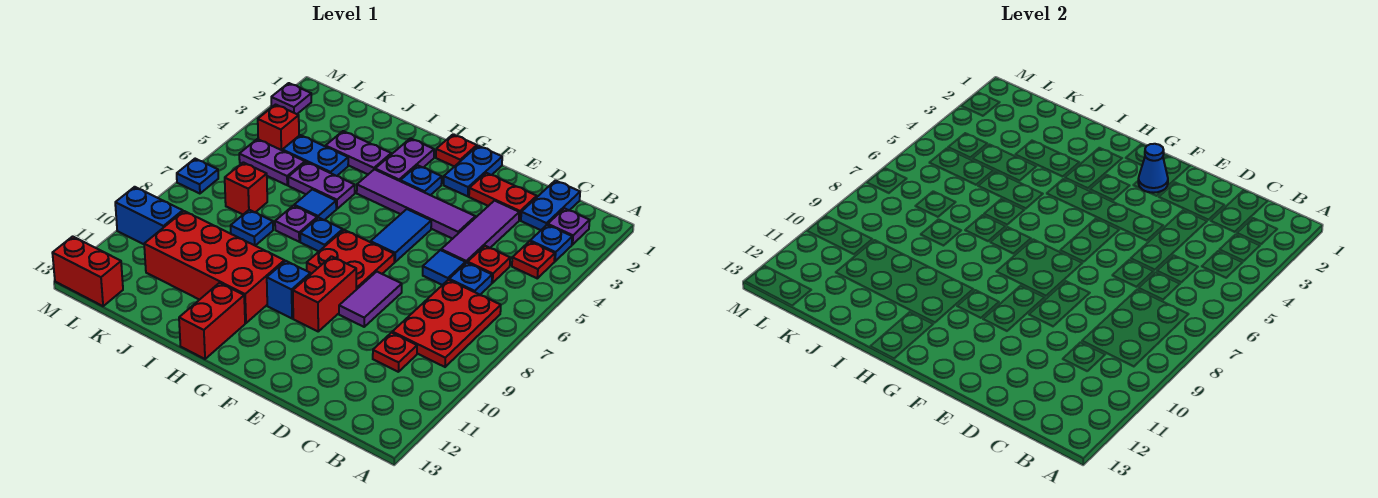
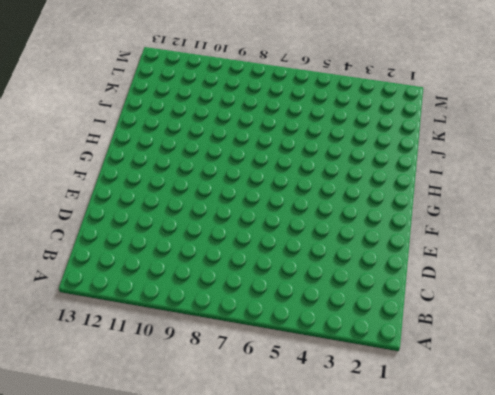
none -> purple 1x1 plate [548,208,590,245]
none -> blue 1x1 plate [530,225,572,261]
none -> red 1x1 plate [512,241,555,278]
none -> red 2x3 plate [392,280,501,367]

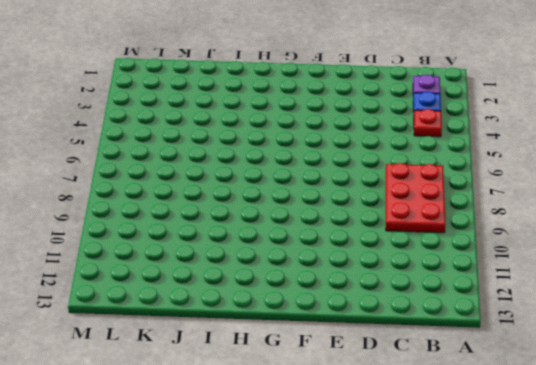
none -> blue 1x2 plate [521,180,580,230]
none -> red 1x1 plate [468,246,510,283]
none -> blue 1x1 plate [449,263,492,295]
none -> red 1x1 plate [373,333,417,372]

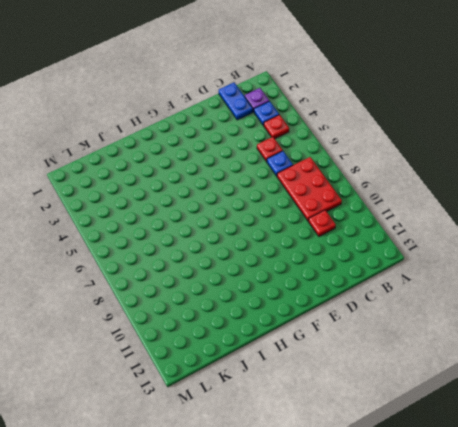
none -> red 1x2 plate [469,173,537,220]
none -> purple 1x3 tile [441,201,519,264]
none -> blue 1x1 tile [423,250,465,285]
none -> purple 1x4 tile [357,169,475,239]

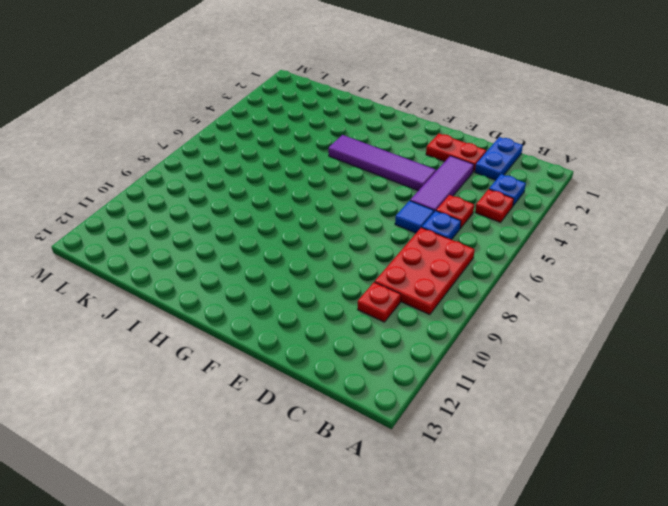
none -> purple 1x1 plate [548,208,590,245]
none -> purple 1x2 tile [339,272,402,327]
none -> blue 1x2 plate [444,146,502,196]
none -> blue 1x2 tile [371,209,431,262]

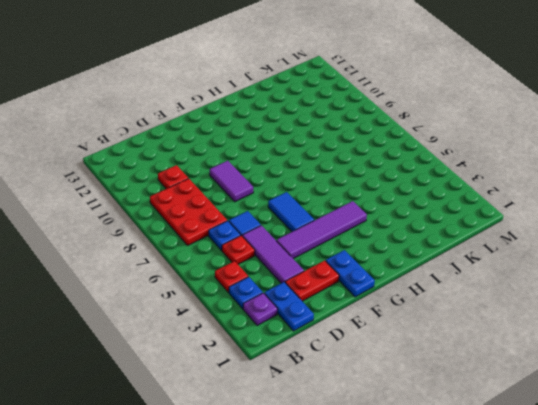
none -> red 2x2 plate [307,230,394,290]
none -> red 1x2 brick [293,256,356,331]
none -> red 1x1 plate [436,134,477,167]
none -> blue 1x1 plate [400,165,442,195]

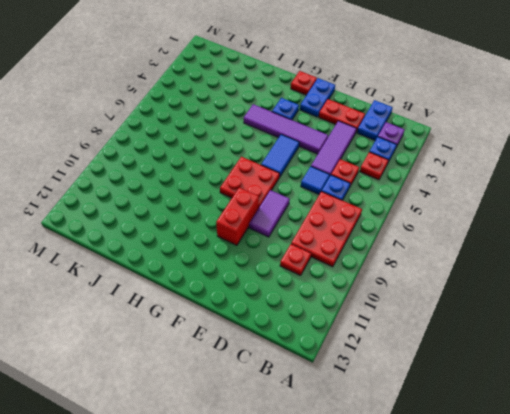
none -> blue 1x1 brick [267,261,311,318]
none -> purple 1x2 plate [375,138,434,181]
none -> blue 1x1 plate [300,217,343,251]
none -> red 2x4 brick [144,211,284,323]

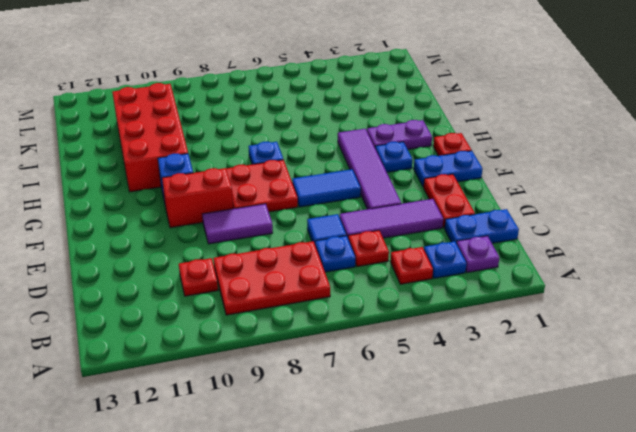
none -> red 1x2 brick [179,283,245,359]
none -> purple 1x2 plate [326,131,391,174]
none -> purple 1x2 plate [288,162,355,209]
none -> blue 1x1 tile [294,189,336,220]

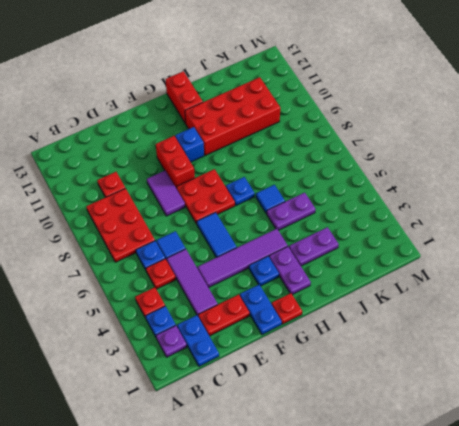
none -> purple 1x1 plate [275,206,317,242]
none -> blue 1x2 plate [283,135,348,176]
none -> blue 1x1 plate [231,210,273,246]
none -> purple 1x2 plate [239,139,305,185]

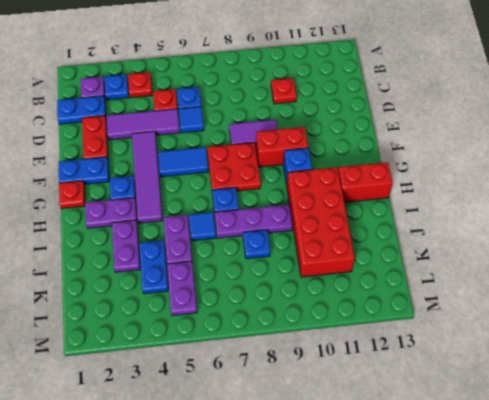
purple 1x3 plate [215,204,293,238] -> purple 1x1 plate [275,206,317,242]
none -> red 2x3 plate [392,280,501,367]
none -> red 1x1 brick [225,162,267,214]
none -> red 1x1 brick [258,105,299,151]
none -> blue 1x2 brick [115,187,183,244]

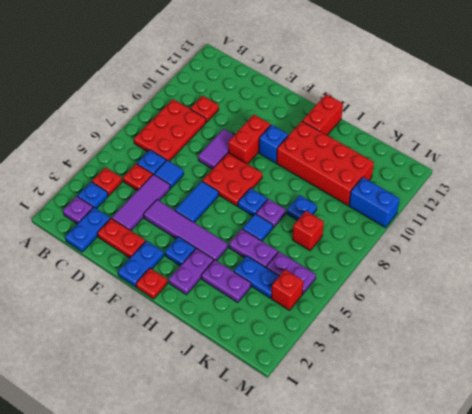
none -> red 1x2 brick [52,236,123,306]
none -> purple 1x1 plate [271,83,311,114]
none -> blue 1x1 plate [177,159,218,194]
none -> blue 1x1 cone [1138,144,1168,193]

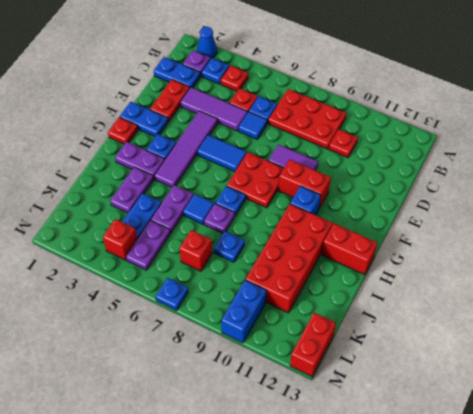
blue 1x1 cone [197,27,217,58] -> blue 1x1 cone moved to [1138,144,1168,193]
none -> purple 1x1 plate [271,83,311,114]

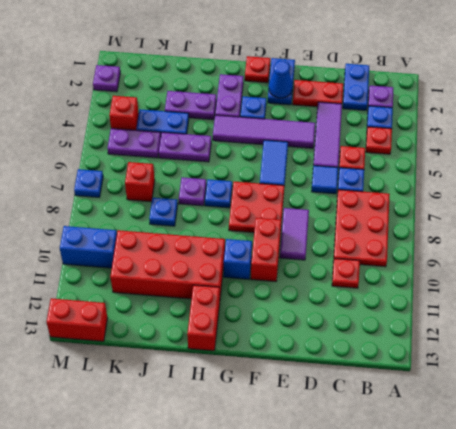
none -> blue 1x1 tile [294,189,336,220]

